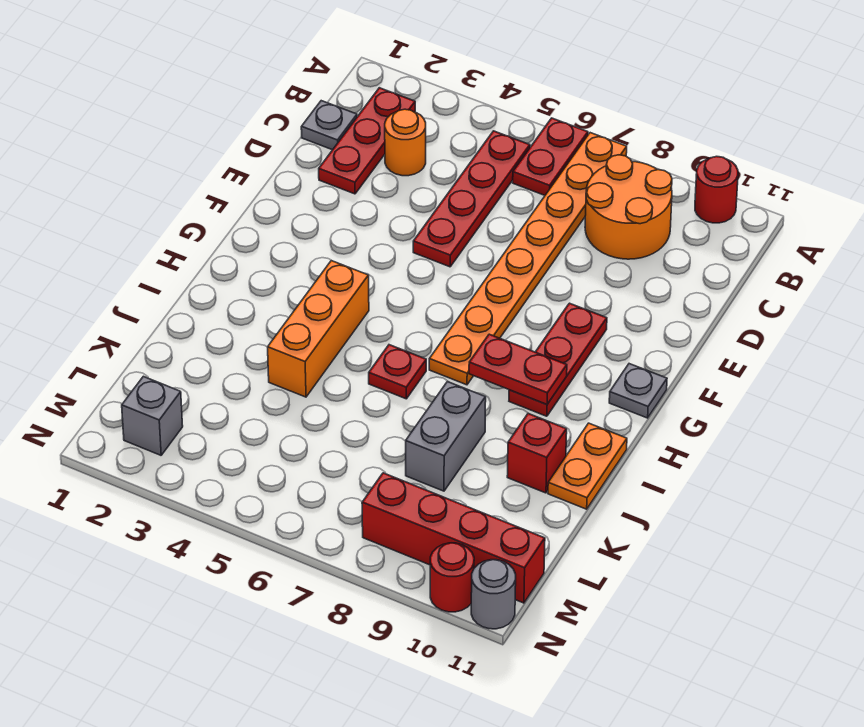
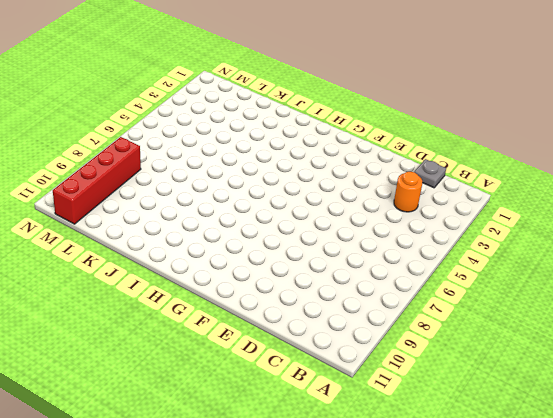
none -> red 1x2 plate [513,118,588,195]
none -> orange 1x8 plate [429,133,627,385]
none -> red 1x1 round brick [695,156,738,223]

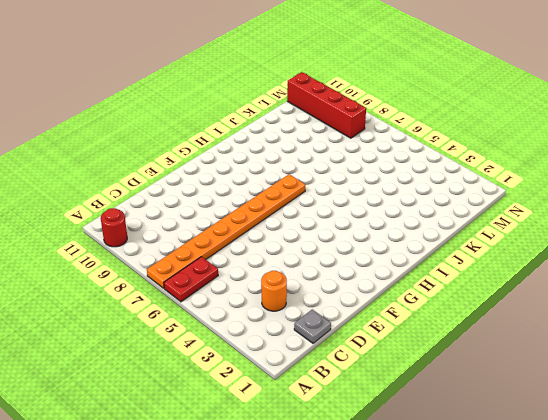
none -> red 1x3 plate [319,88,415,194]
none -> red 1x4 plate [413,131,530,267]
none -> orange 2x2 round brick [585,155,672,259]

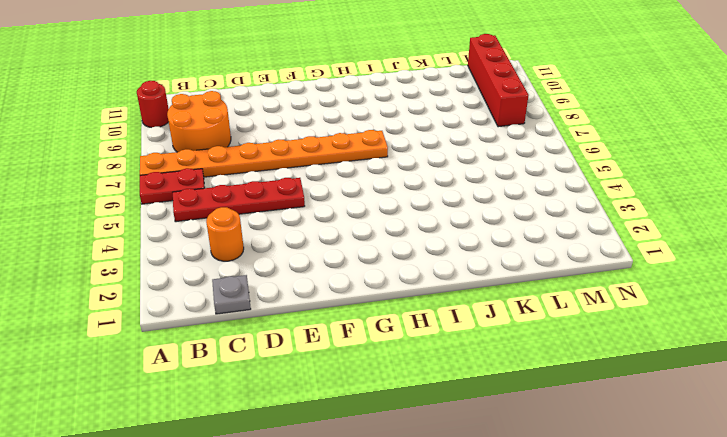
none -> red 1x3 plate [319,88,415,194]
none -> red 1x3 plate [509,303,607,416]
none -> grey 1x1 plate [609,364,667,418]

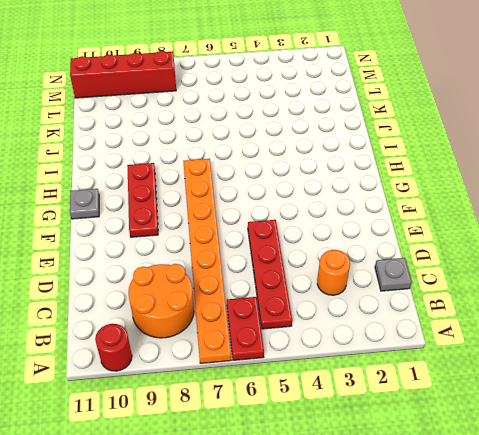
none -> red 1x3 plate [319,88,415,194]
none -> orange 1x3 brick [268,261,369,397]
none -> red 1x1 plate [369,345,426,399]

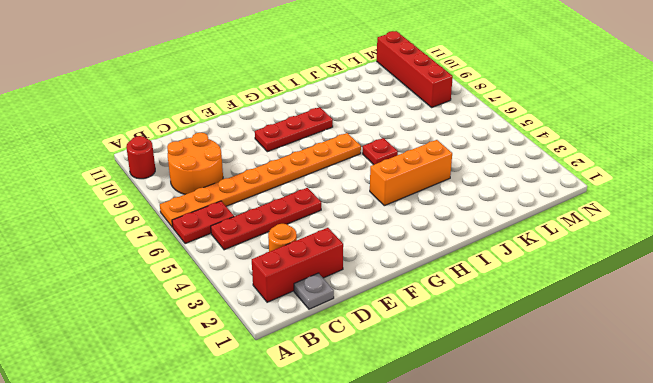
red 1x3 brick [252,228,343,302] -> red 1x3 plate [319,88,415,194]
none -> grey 1x1 plate [609,364,667,418]
none -> orange 1x2 plate [548,423,627,509]
none -> grey 1x2 brick [406,382,486,491]

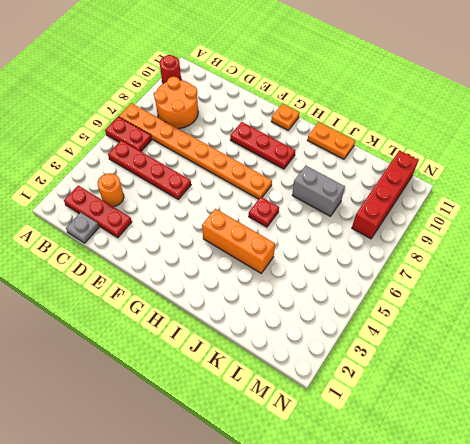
orange 1x1 plate [271,104,299,130] -> grey 1x1 plate [609,364,667,418]
none -> red 1x1 brick [507,413,567,493]
none -> grey 1x1 brick [122,376,183,455]
none -> red 1x1 round brick [430,543,474,612]

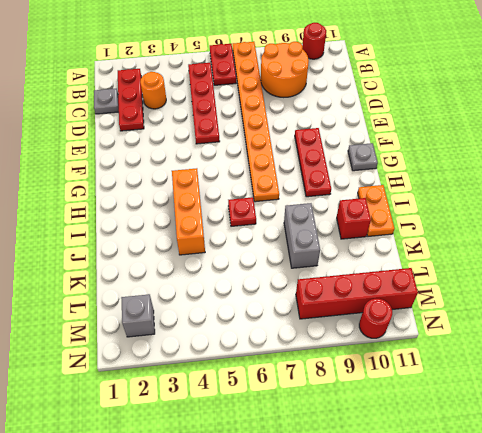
none -> grey 1x1 round brick [471,560,516,629]
none -> red 1x2 plate [469,334,567,404]

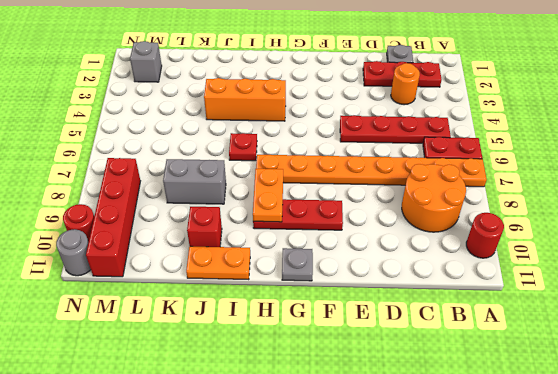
orange 1x2 plate [253,169,283,222] -> red 1x2 plate [469,334,567,404]

